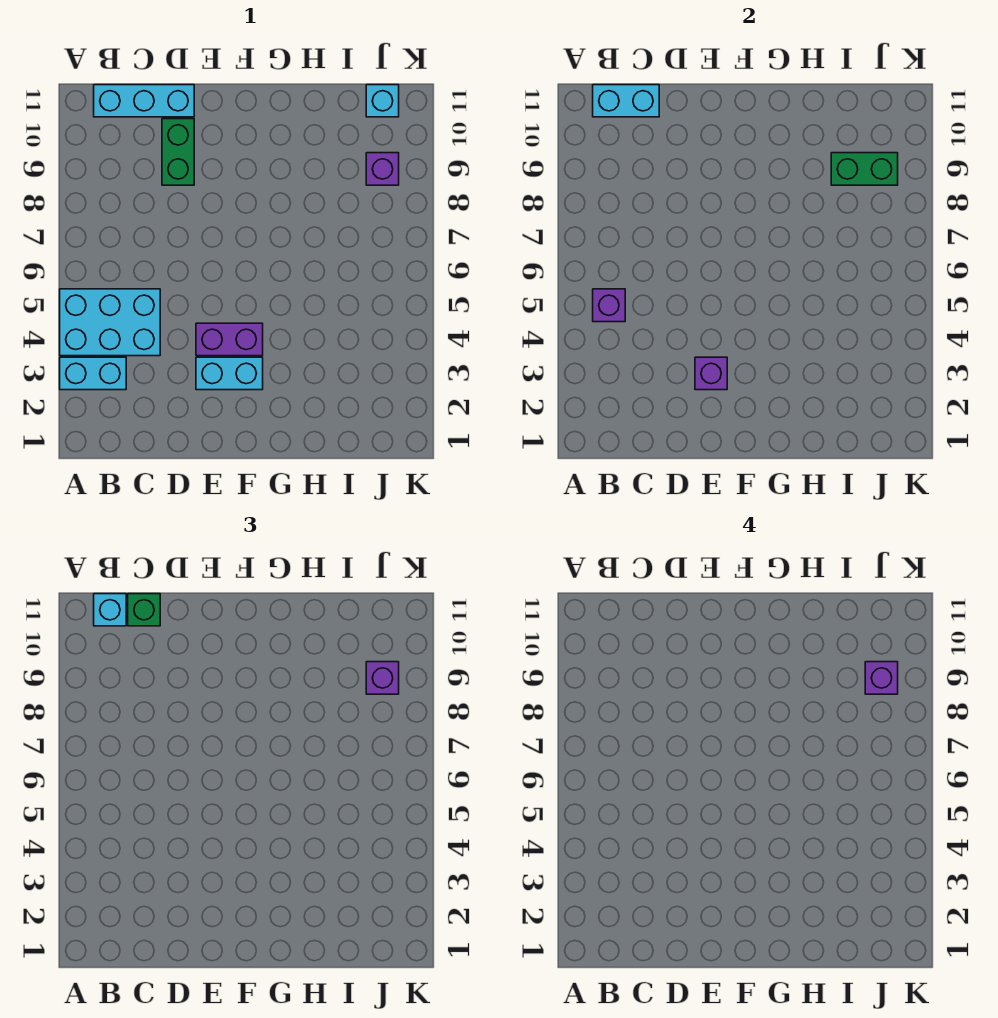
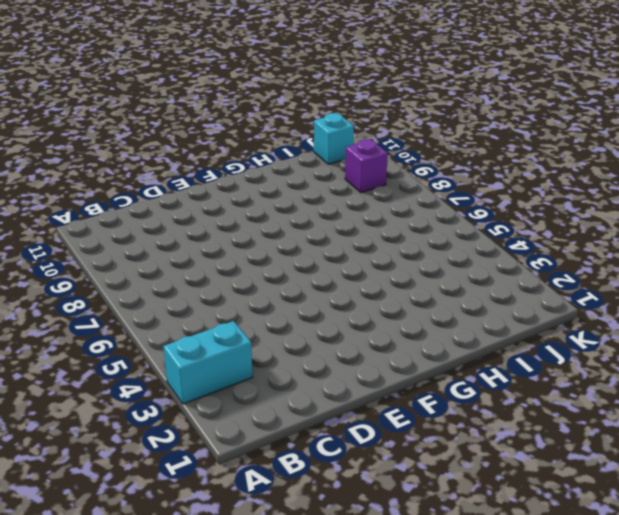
none -> cyan 2x3 brick [60,289,160,356]
none -> cyan 1x3 brick [94,85,194,117]
none -> green 1x2 brick [162,119,194,185]

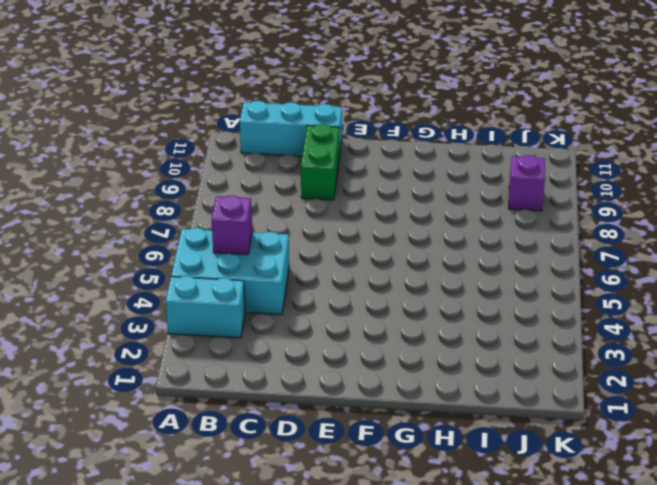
none -> cyan 1x2 brick [196,357,263,390]
none -> purple 1x2 brick [196,323,263,356]
none -> cyan 1x1 brick [366,85,399,117]

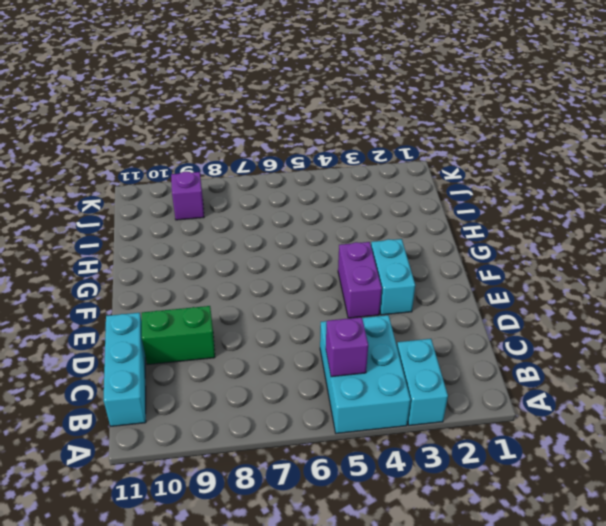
none -> cyan 1x1 brick [366,85,399,117]
none -> cyan 1x2 brick [593,85,659,117]
none -> purple 1x1 brick [695,357,727,390]

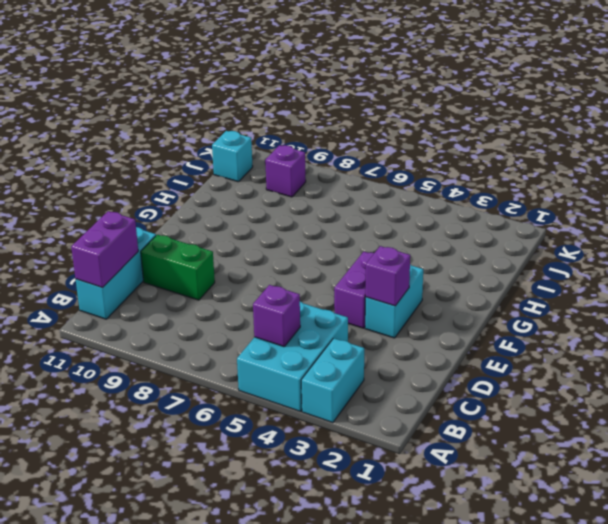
purple 1x2 brick [71,211,138,288] -> cyan 1x2 brick [593,85,659,117]
none -> green 1x2 brick [831,153,898,185]
none -> cyan 1x1 brick [94,594,126,626]
none -> green 1x1 brick [128,594,160,626]

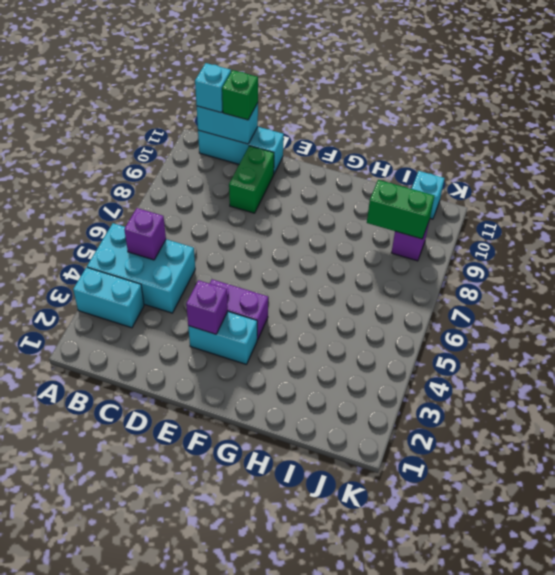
none -> purple 1x1 brick [366,662,399,694]
none -> purple 1x1 brick [865,662,898,694]

